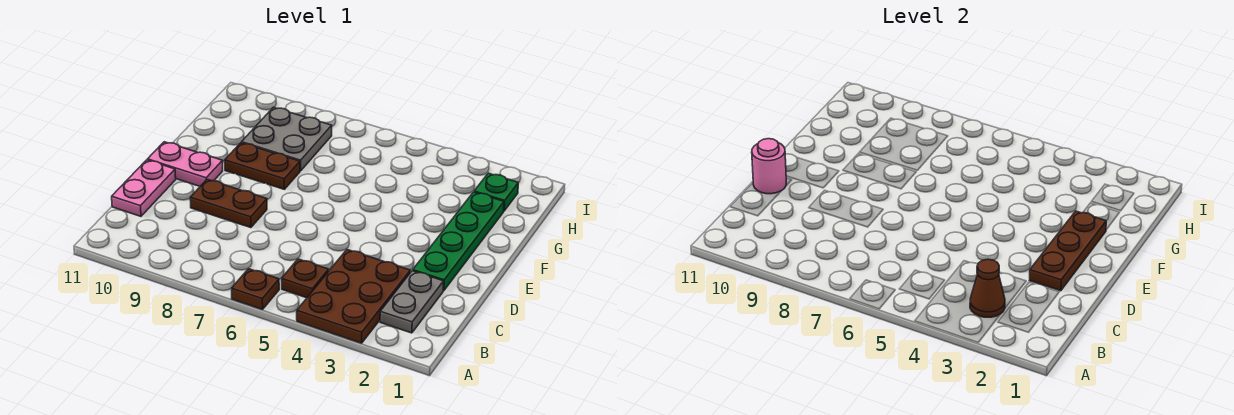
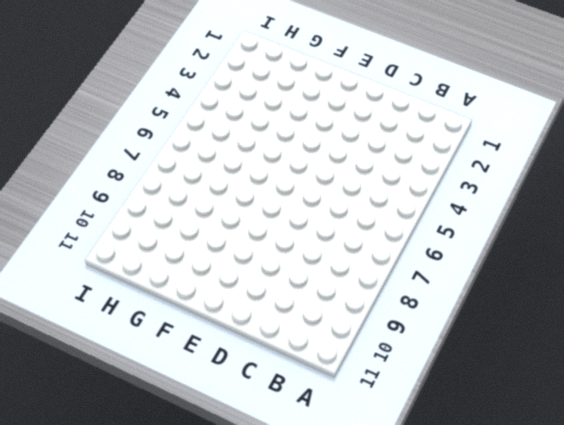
none -> brown 2x3 plate [297,250,410,343]
none -> brown 1x1 plate [232,269,279,310]
none -> grey 1x2 plate [380,271,444,333]

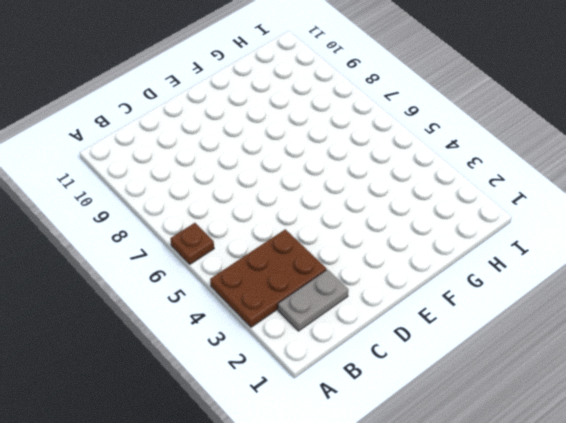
none -> brown 1x1 plate [282,259,329,298]
none -> pink 1x2 plate [112,160,176,216]
none -> green 1x4 plate [413,192,504,291]

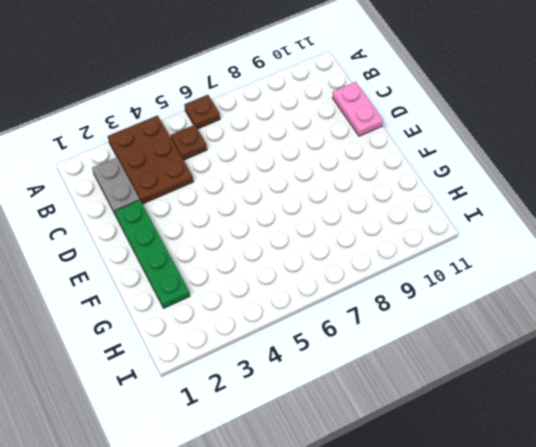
none -> brown 1x2 plate [190,179,267,228]
none -> pink 1x2 plate [148,142,223,186]
none -> brown 1x2 plate [225,143,300,189]

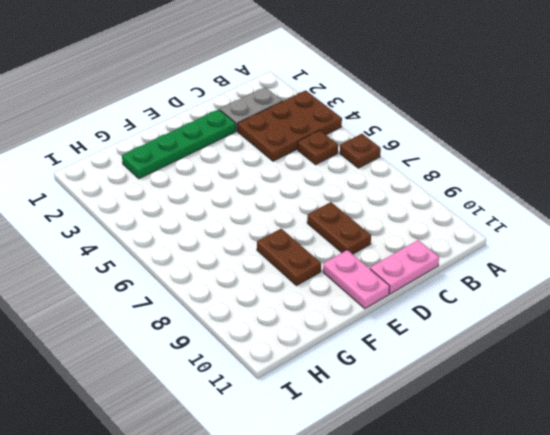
none -> grey 2x2 plate [242,107,332,171]
none -> green 1x1 plate [474,173,519,211]
none -> brown 1x1 cone [970,259,1005,317]

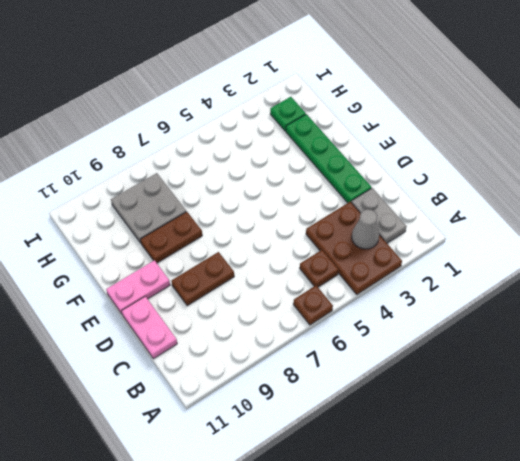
grey 1x1 cone [352,209,379,249] -> brown 1x1 cone [970,259,1005,317]
none -> brown 1x3 plate [1030,211,1106,291]
none -> pink 1x1 round brick [752,139,786,194]

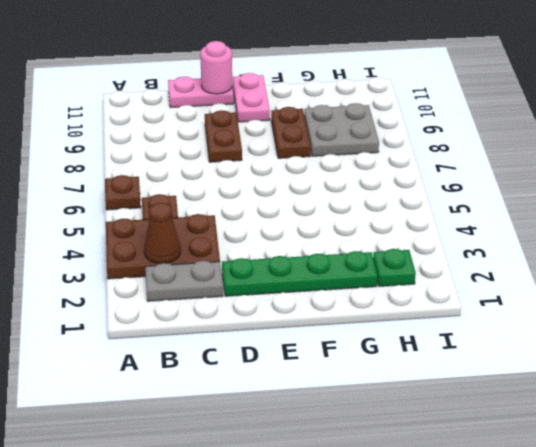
none -> brown 1x3 plate [1030,211,1106,291]

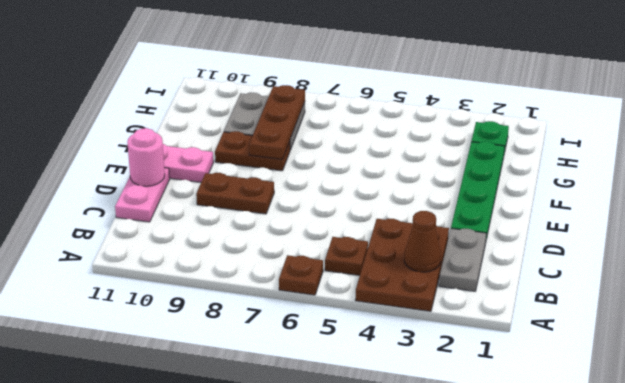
brown 1x3 plate [249,85,305,159] -> brown 1x3 plate moved to [1030,211,1106,291]

